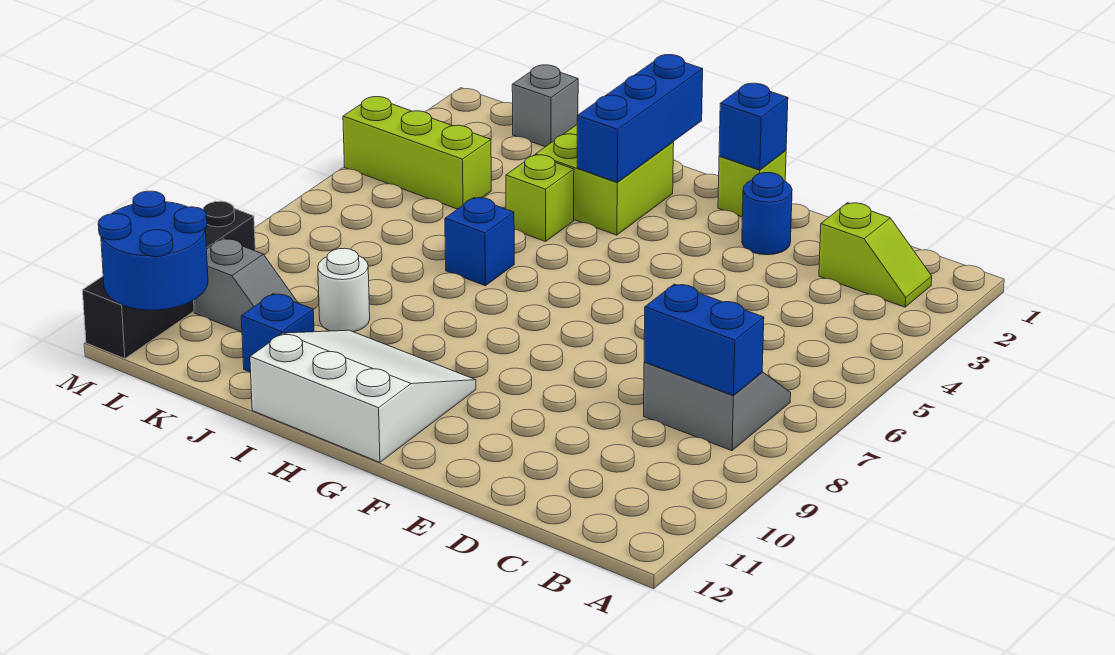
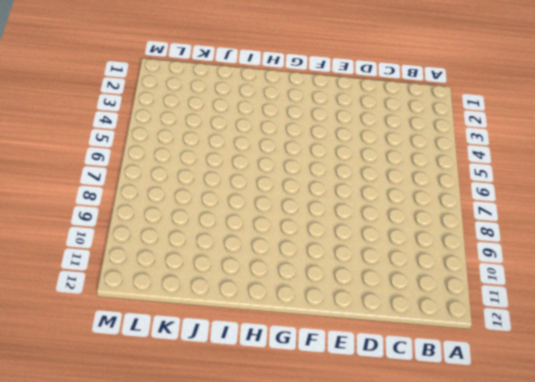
none -> lime 1x2 slope [819,203,932,307]
none -> grey 2x2 slope [644,362,791,451]
none -> blue 1x1 round brick [742,172,792,255]

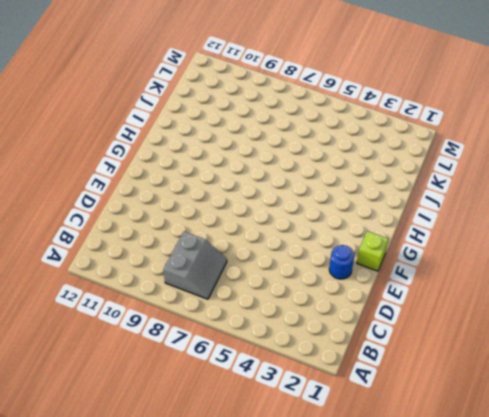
none -> lime 1x2 slope [819,203,932,307]
none -> white 3x3 slope [250,330,476,462]
none -> lime 2x2 brick [536,125,674,235]

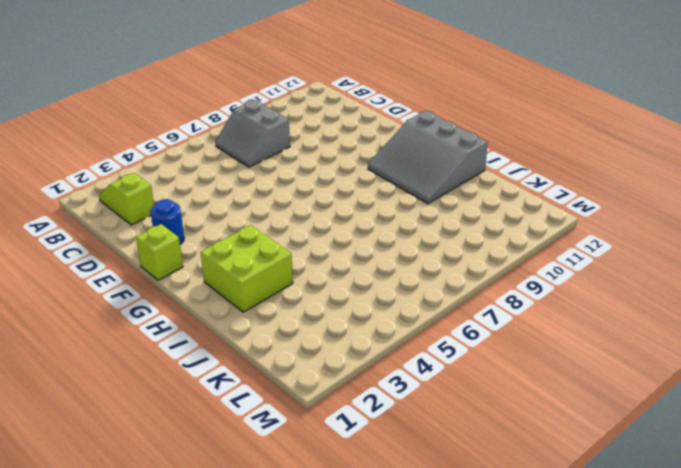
grey 3x3 slope [368,111,488,204] -> white 3x3 slope [250,330,476,462]
none -> lime 1x1 brick [506,155,574,241]
none -> blue 1x1 brick [445,198,514,286]
none -> white 1x1 round brick [318,248,370,332]

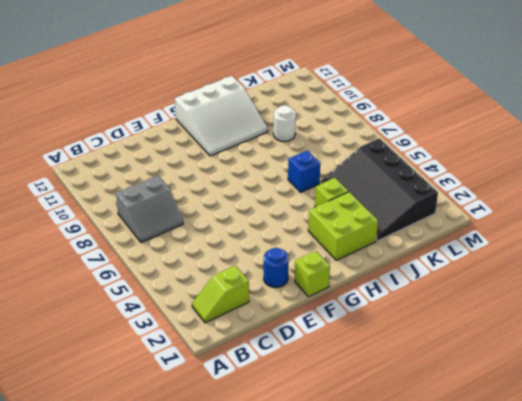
black 3x4 slope [321,138,438,241] -> lime 1x3 brick [343,97,491,209]
none -> blue 1x1 brick [241,294,314,372]
none -> grey 1x1 brick [512,65,578,147]
none -> grey 1x2 slope [194,239,298,332]

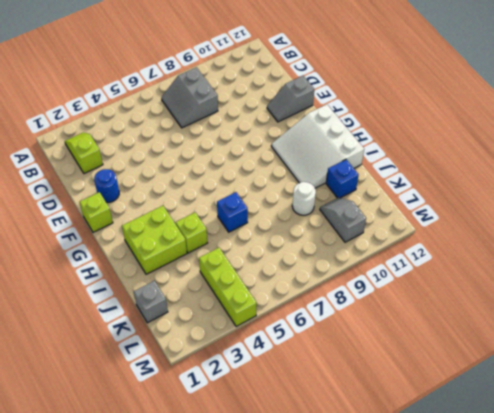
grey 1x2 slope [267,76,314,122] -> none
none -> black 1x4 brick [83,201,255,359]
none -> blue 1x2 brick [644,284,764,395]
none -> blue 1x1 brick [719,83,788,170]

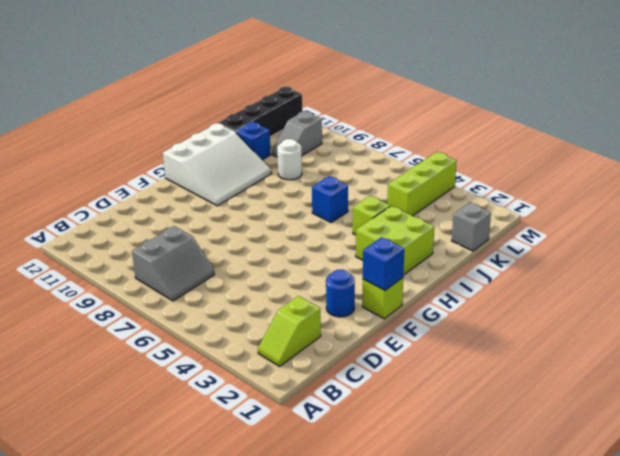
black 1x4 brick [219,87,302,137] -> black 1x4 brick turned to [83,201,255,359]
none -> blue 1x2 brick [644,284,764,395]
none -> blue 1x3 brick [577,55,703,182]
none -> blue 2x2 round brick [98,191,208,310]

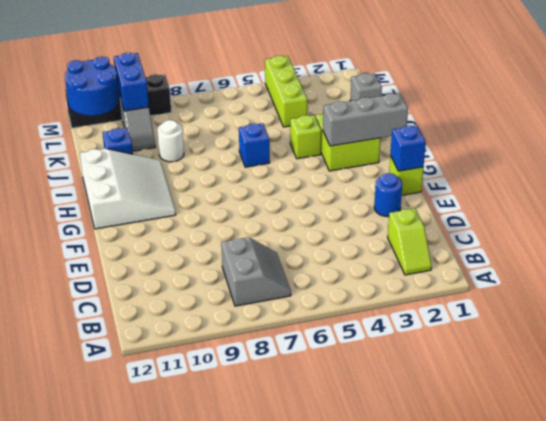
grey 1x3 brick [323,93,408,146] -> blue 1x3 brick [577,55,703,182]
blue 1x2 brick [114,53,149,111] -> blue 1x2 brick moved to [644,284,764,395]

